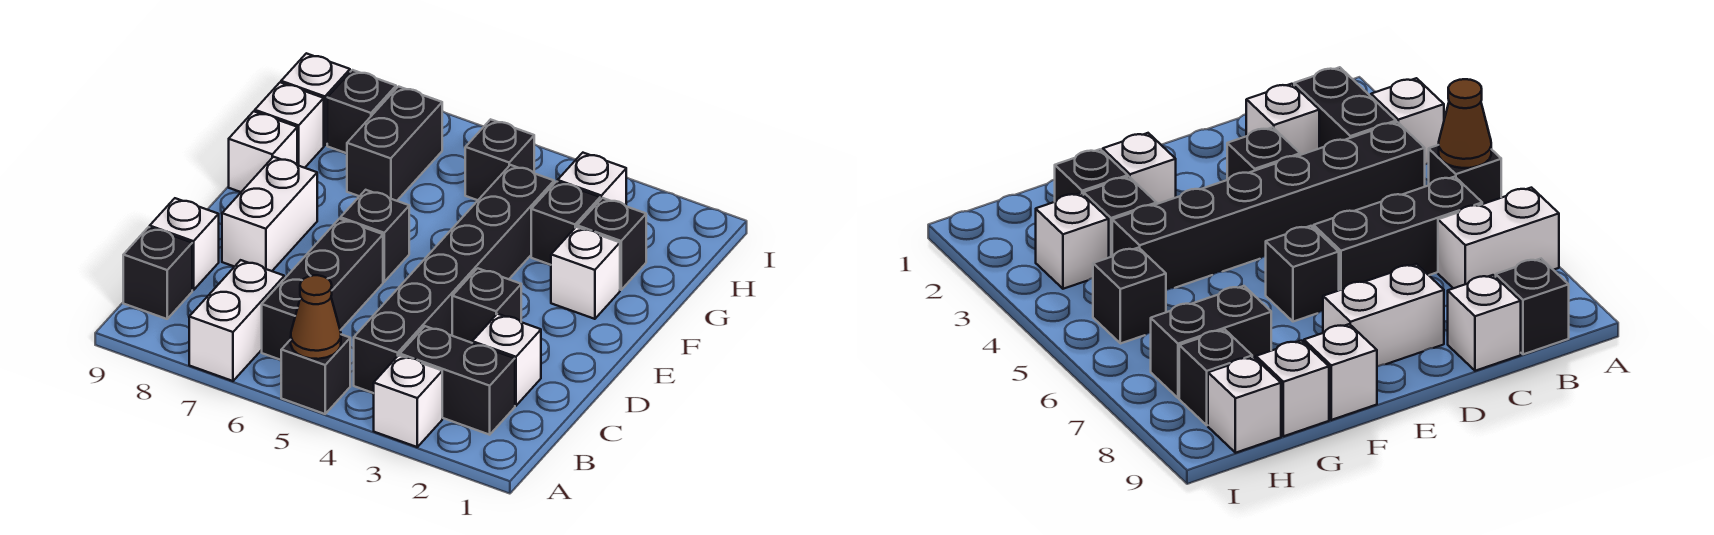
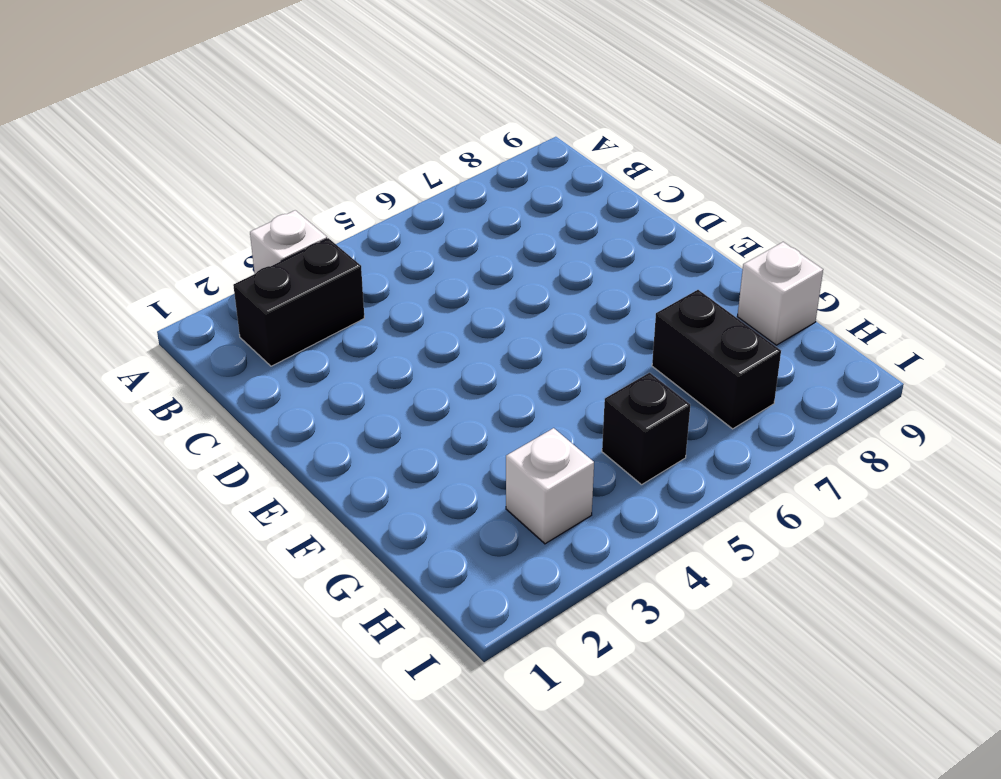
none -> black 1x1 brick [281,335,350,414]
none -> white 1x2 brick [189,260,284,381]
none -> black 1x6 brick [354,165,554,393]

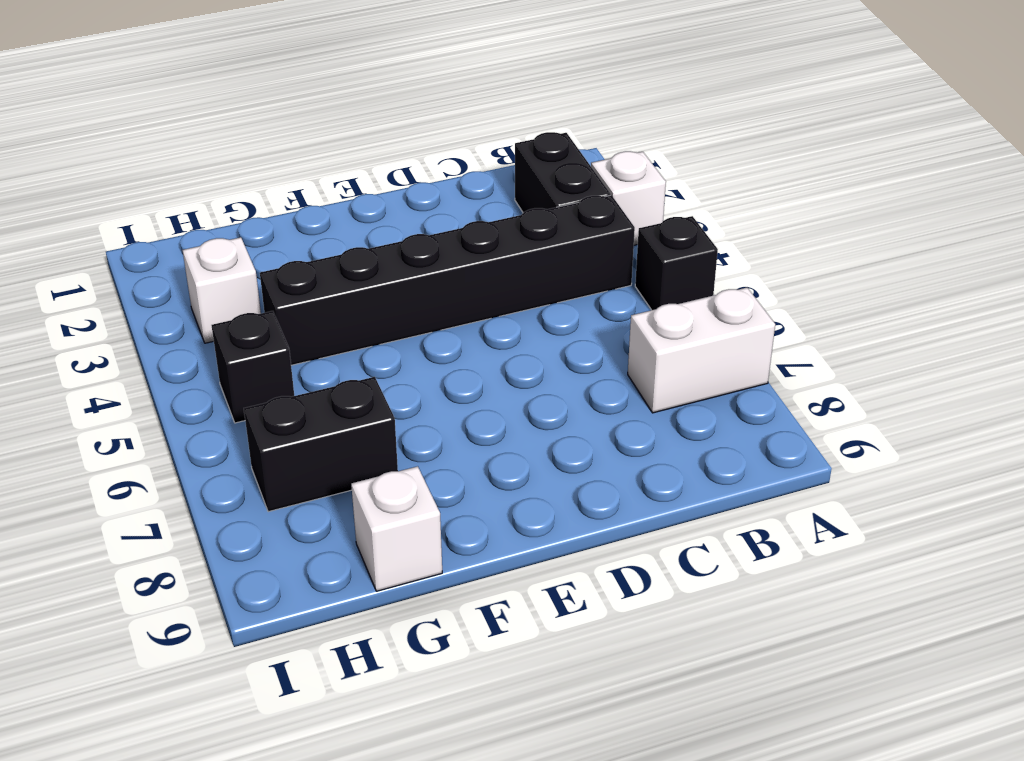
none -> black 1x3 brick [262,219,383,360]
none -> black 1x1 brick [123,227,192,319]
none -> white 1x1 brick [472,314,541,406]

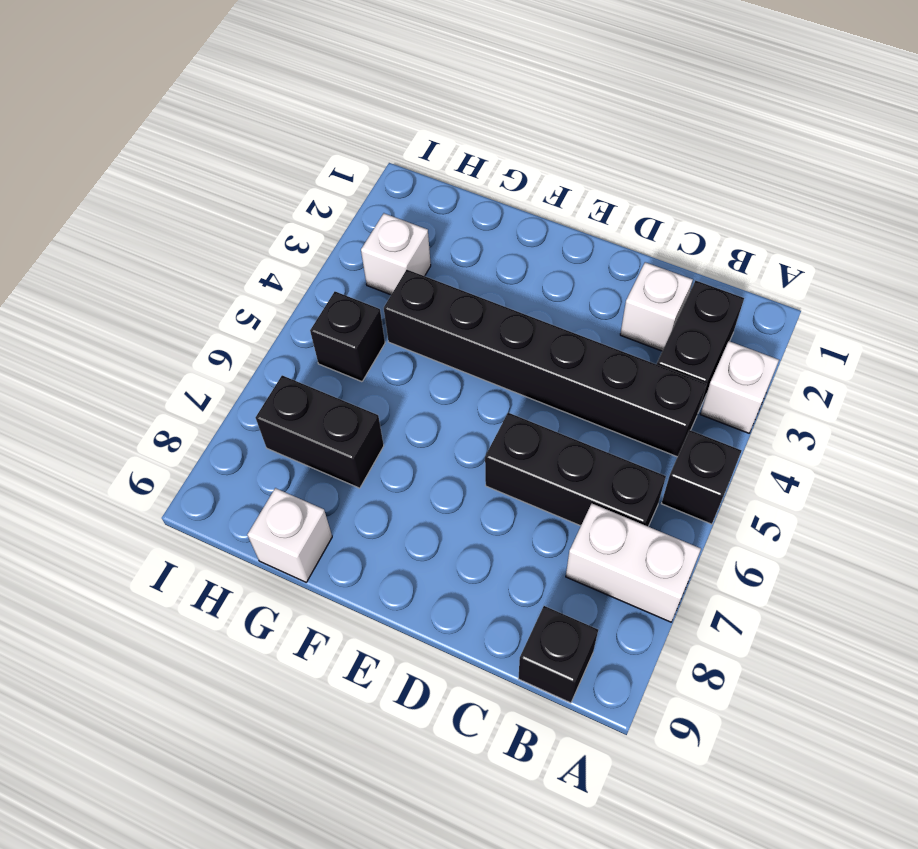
none -> white 1x1 brick [150,198,219,290]
none -> black 1x1 brick [452,268,521,343]
none -> white 1x2 brick [222,157,317,271]

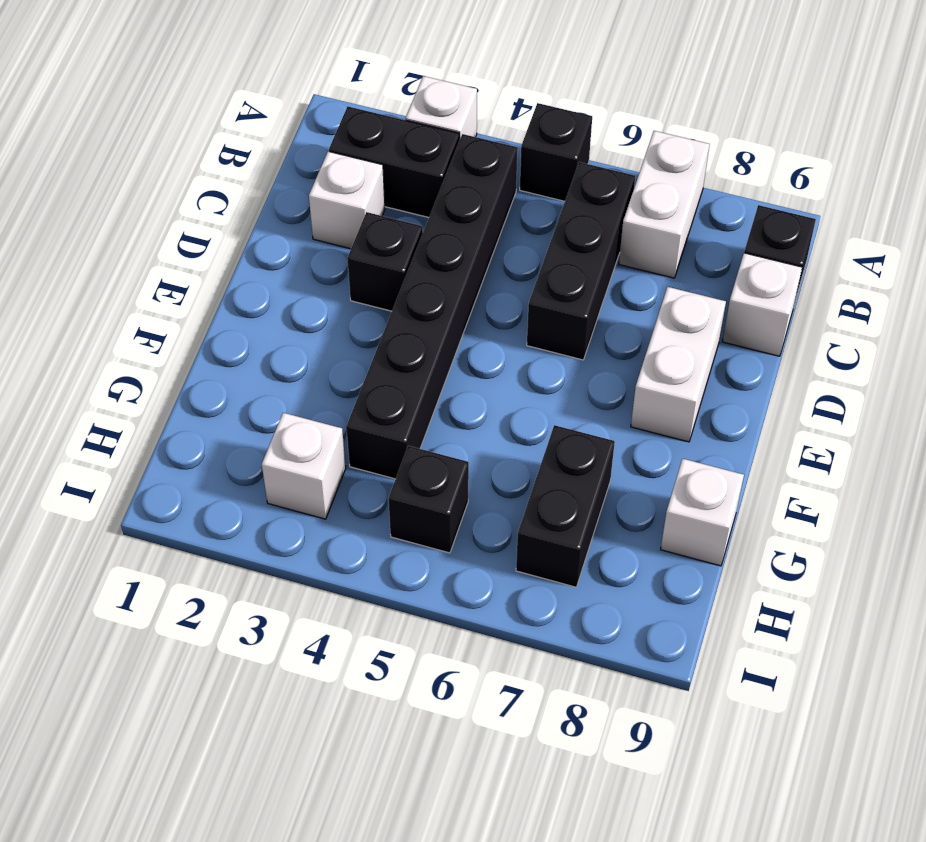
none -> black 1x1 brick [341,190,409,282]
none -> white 1x1 brick [551,227,620,319]
none -> white 1x1 brick [229,111,297,192]

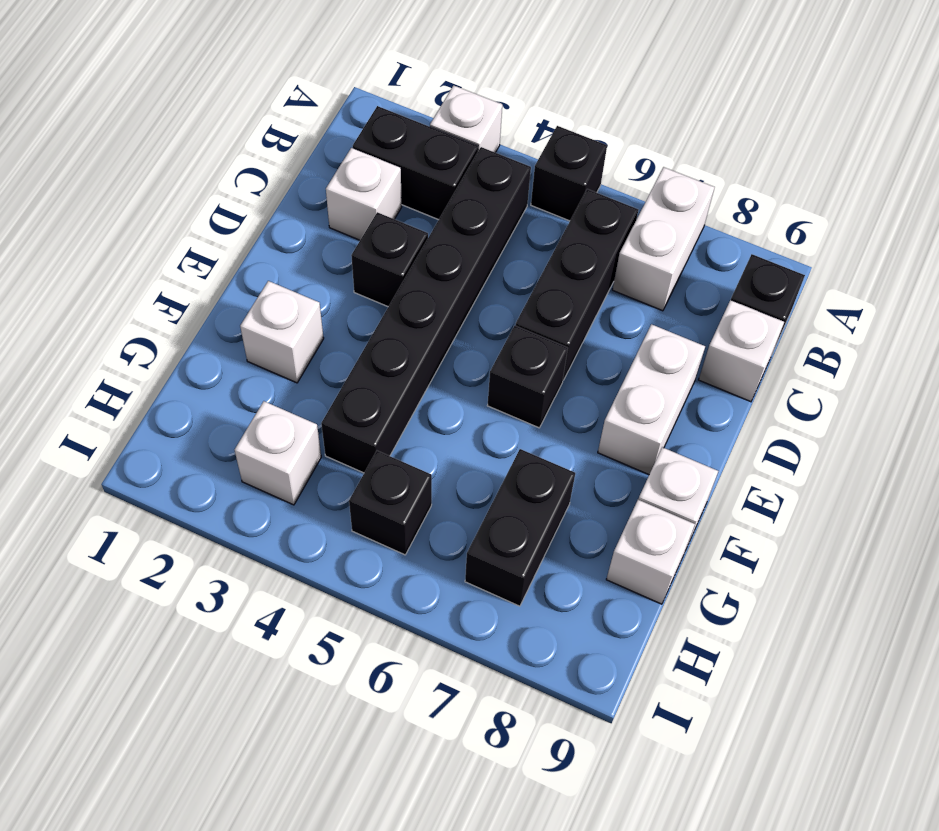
none -> black 1x1 brick [577,198,646,290]
none -> black 1x1 brick [531,182,600,265]
none -> black 1x1 brick [327,70,396,153]

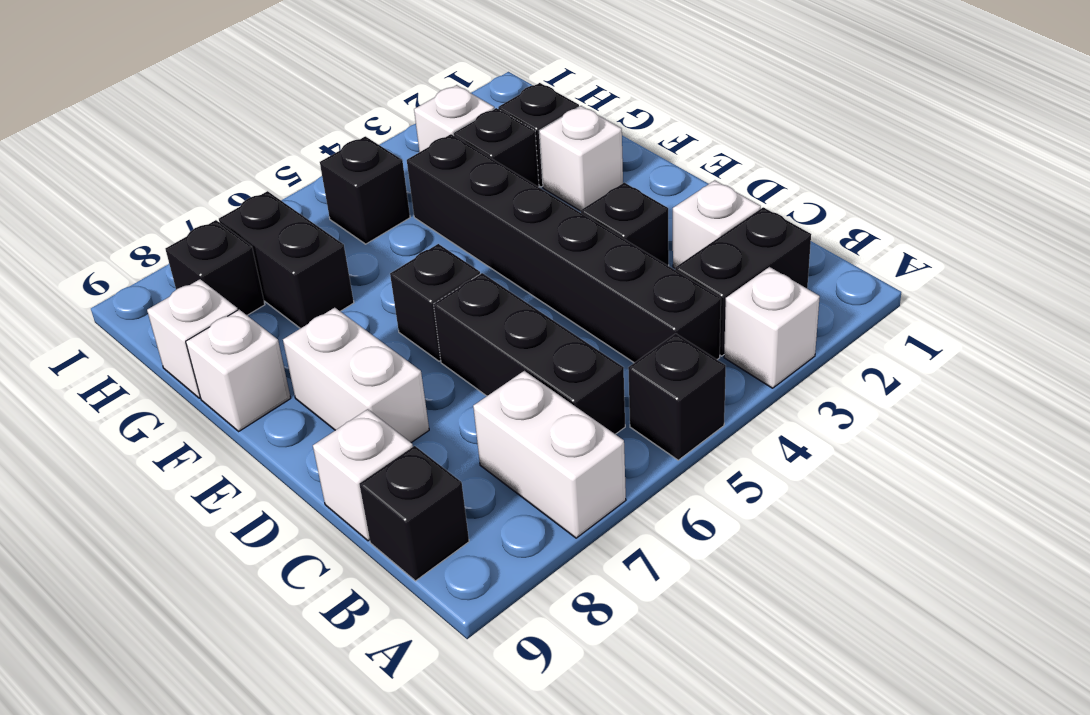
none -> white 1x1 brick [281,53,350,145]
none -> brown 1x1 cone [291,275,341,359]

